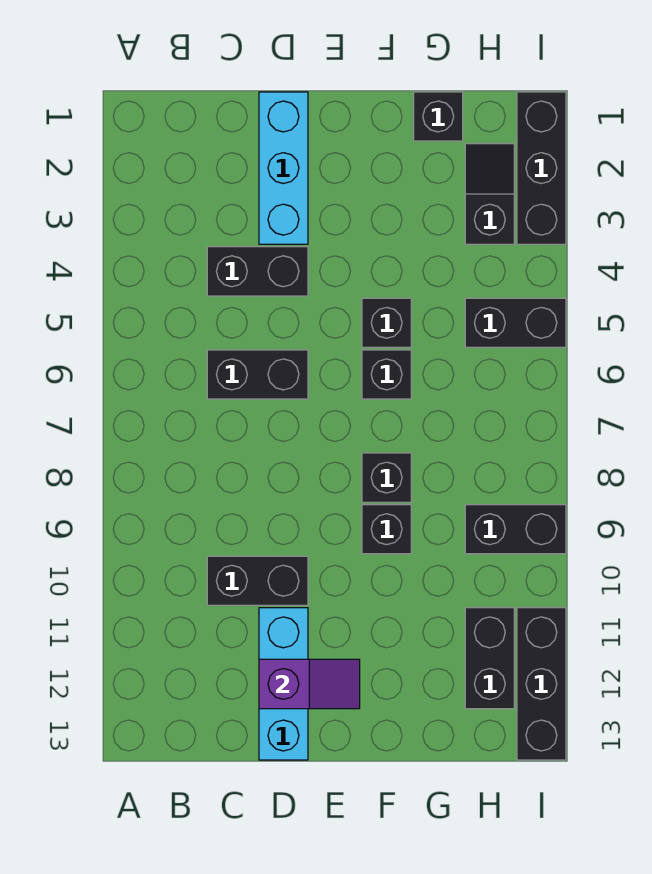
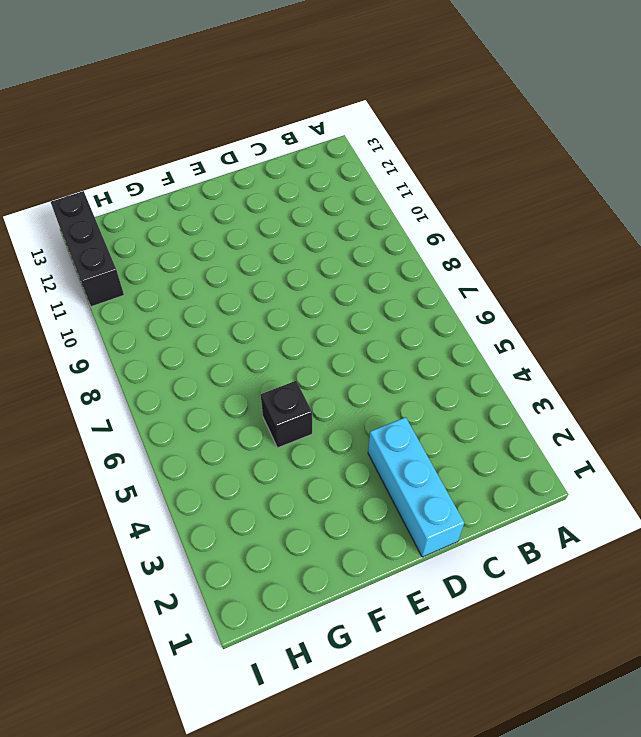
none -> black 1x2 brick [207,247,308,296]
none -> black 1x2 brick [207,350,308,399]
none -> black 1x2 brick [207,556,308,605]

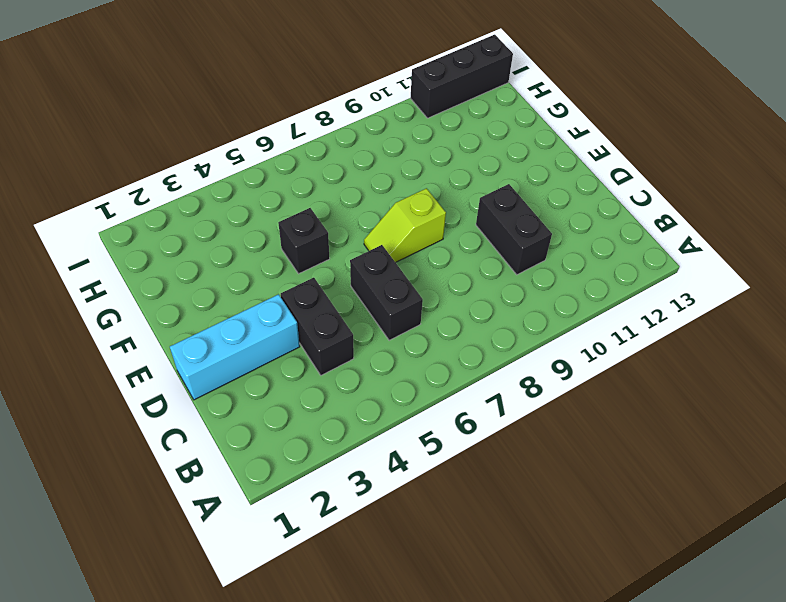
lime 1x2 slope [364,188,446,263] -> none
none -> cyan 1x3 brick [259,608,308,760]
none -> black 1x1 brick [362,350,411,399]
none -> black 1x1 brick [362,453,411,502]

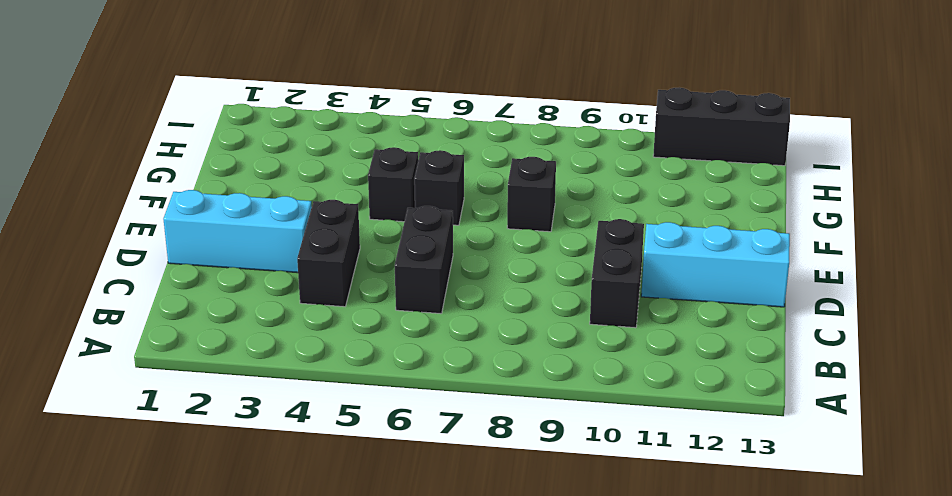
none -> black 1x1 brick [362,505,411,554]
none -> black 1x1 brick [414,92,463,141]
none -> black 1x2 slope [465,144,514,244]

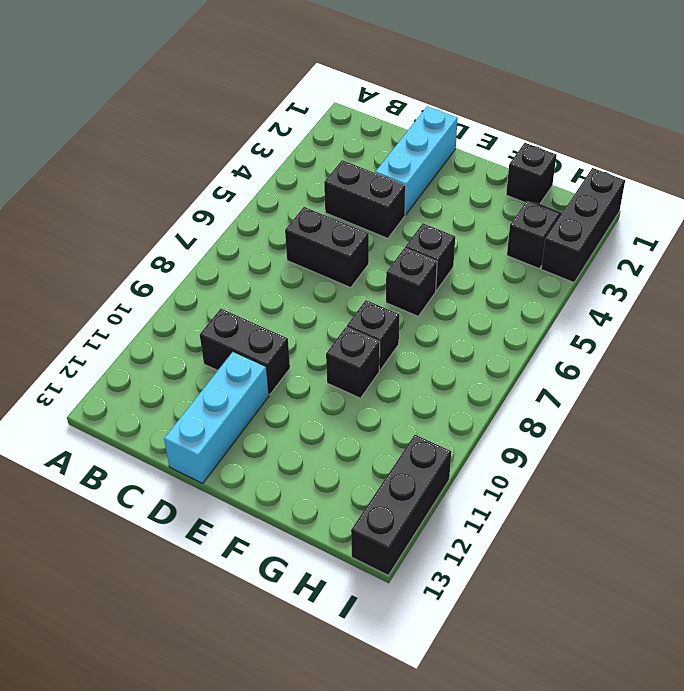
none -> black 1x2 brick [465,298,566,347]
none -> black 1x2 brick [465,505,566,554]
none -> black 1x2 brick [465,608,514,709]

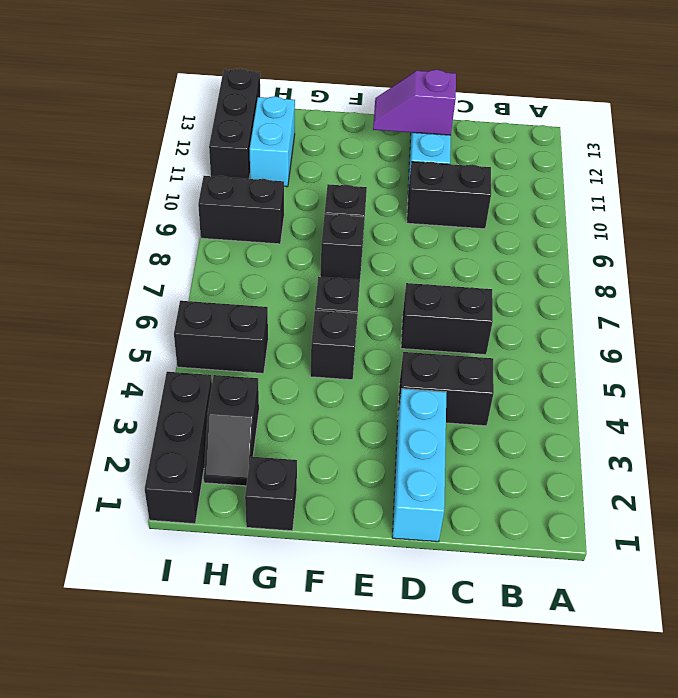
cyan 1x2 brick [250,96,295,187] -> black 1x2 brick [465,608,514,709]

